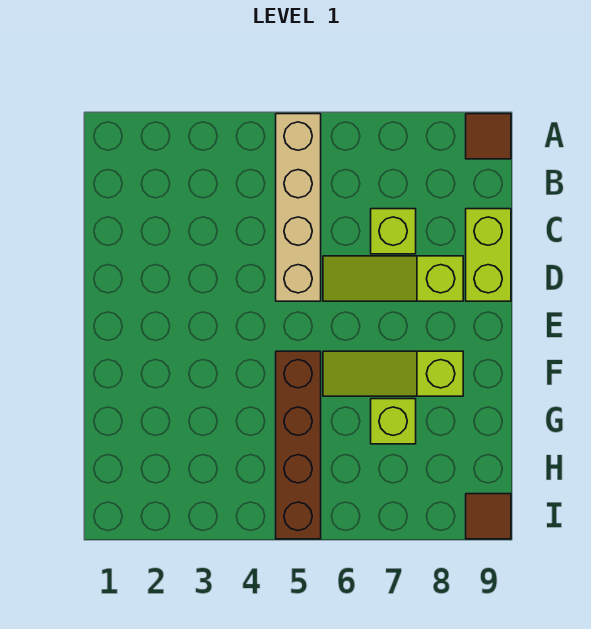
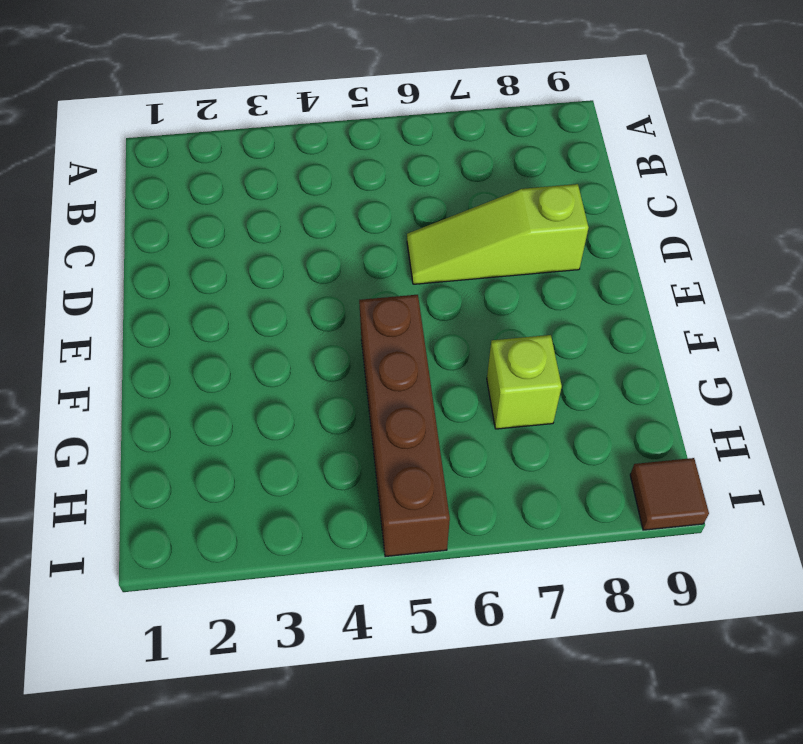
none -> tan 1x4 brick [276,114,321,301]
none -> brown 1x1 tile [466,114,511,159]

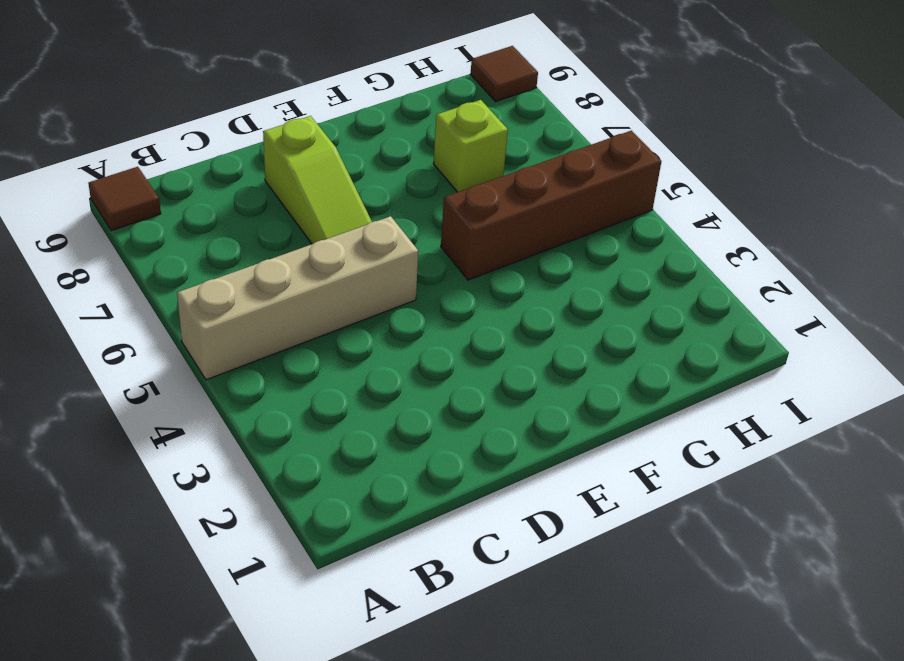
none -> lime 1x1 brick [371,209,416,254]
none -> lime 1x2 brick [466,209,511,301]

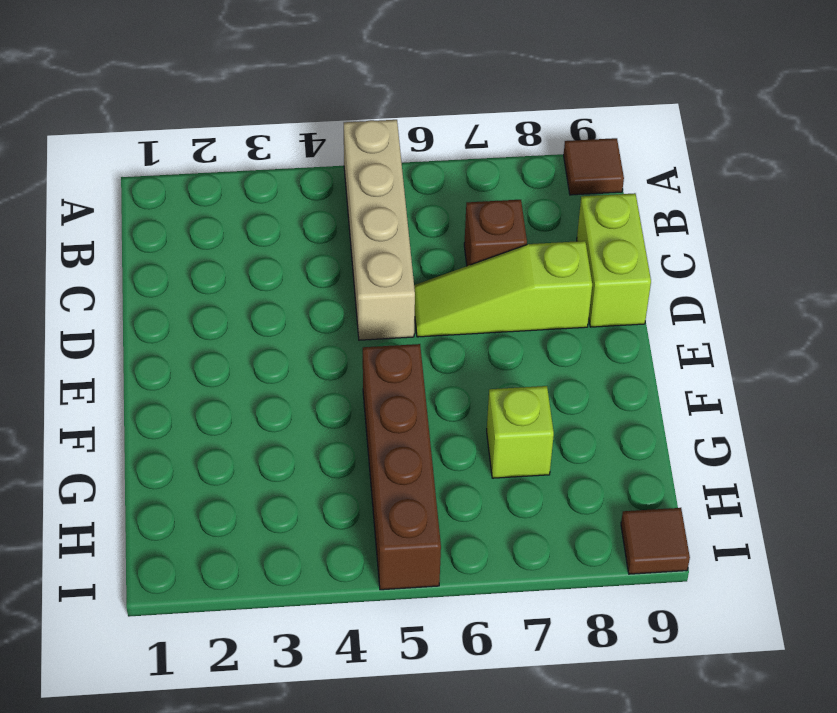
brown 1x1 brick [464,200,527,266] -> lime 1x1 brick [371,209,416,254]
none -> lime 1x3 slope [323,351,463,396]

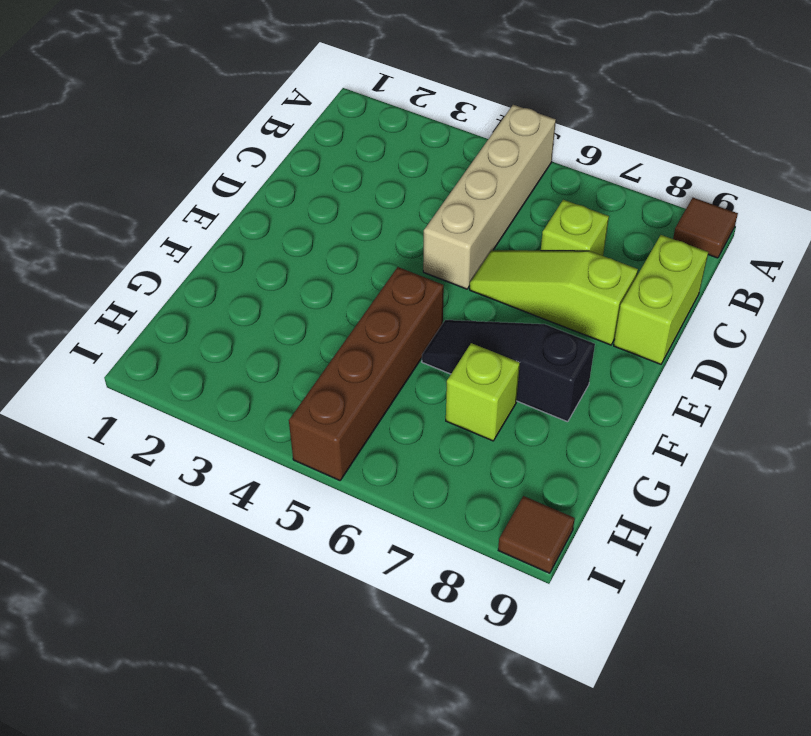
black 1x3 slope [422,320,595,422] -> lime 1x3 slope [323,351,463,396]

